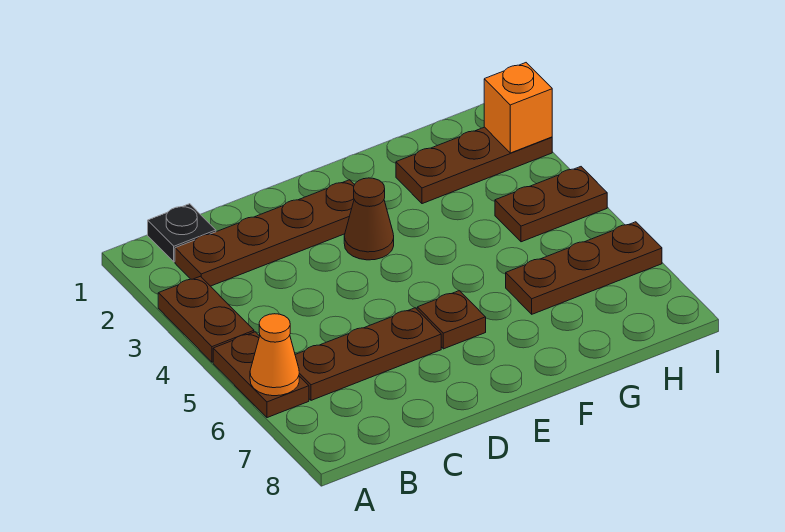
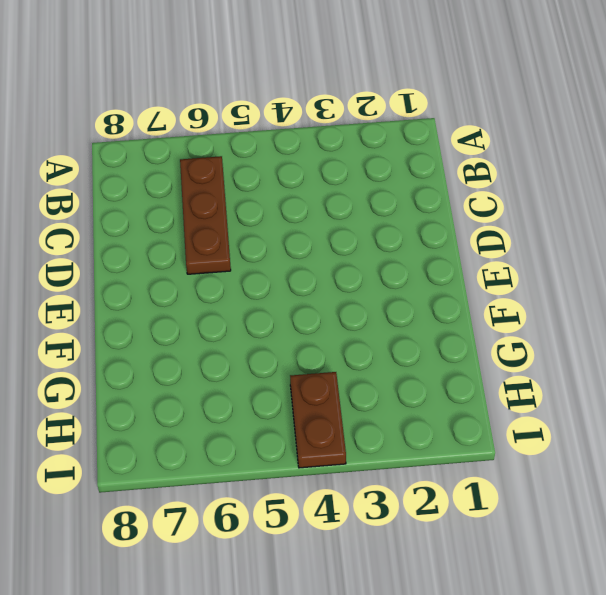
none -> brown 1x2 plate [158,276,254,362]
none -> brown 1x2 plate [213,332,309,418]
none -> black 1x1 plate [148,204,216,262]

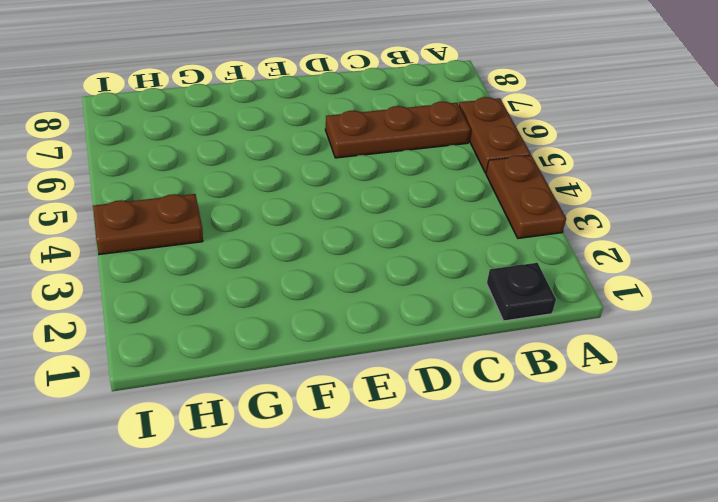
none -> brown 1x4 plate [175,180,354,286]
none -> brown 1x1 cone [344,178,394,260]
none -> brown 1x1 plate [417,291,486,349]

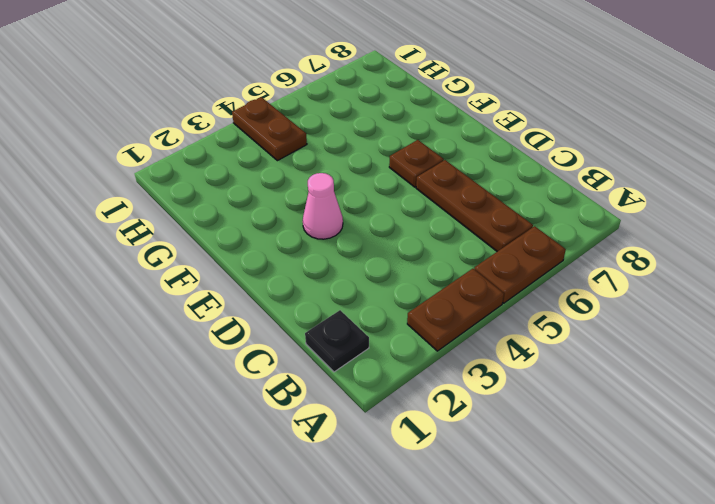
pink 1x1 cone [303,173,343,239] -> brown 1x1 cone [344,178,394,260]
none -> brown 1x4 plate [175,180,354,286]
none -> brown 1x3 plate [396,127,552,204]
none -> brown 1x3 plate [506,222,662,314]

